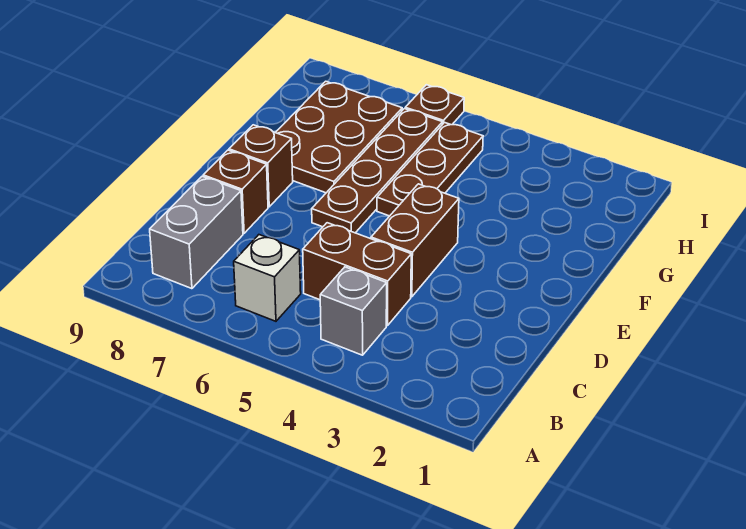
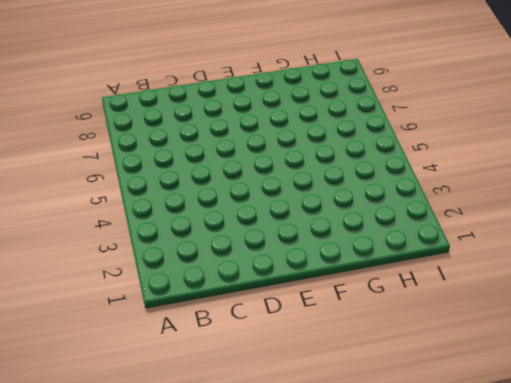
none -> grey 1x1 brick [320,267,387,355]
none -> white 1x1 brick [234,235,301,321]

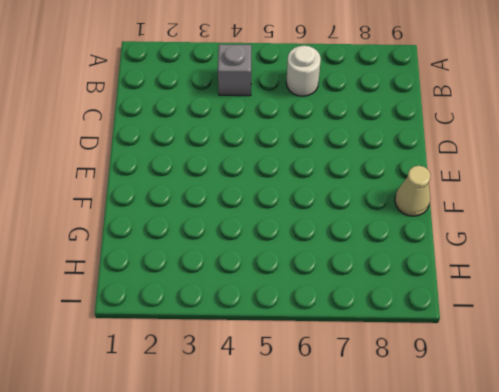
white 1x1 round brick [286,46,321,96] -> white 1x1 brick [234,235,301,321]
tan 1x1 cone [395,166,431,216] -> none
none -> grey 1x2 brick [150,176,243,289]
none -> brown 1x2 brick [303,223,411,326]

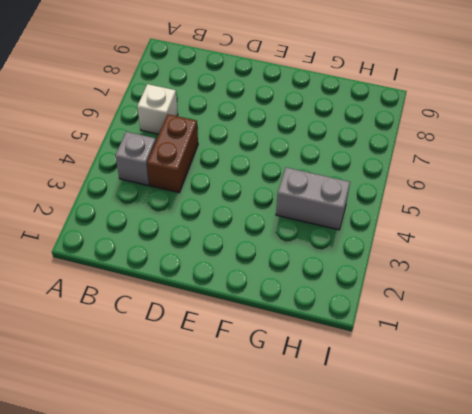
grey 1x2 brick [276,168,350,230] -> grey 1x2 brick moved to [150,176,243,289]
none -> brown 1x2 brick [371,184,459,297]
none -> brown 1x1 brick [203,150,268,233]

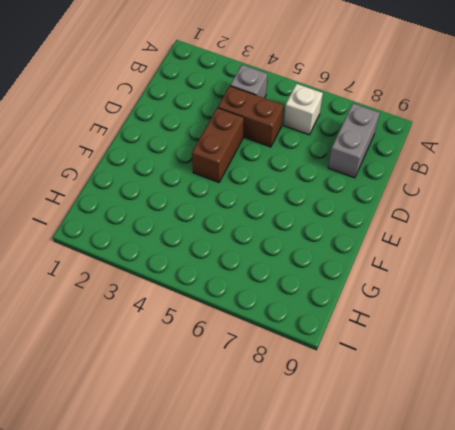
none -> brown 1x1 brick [203,150,268,233]
none -> brown 1x4 plate [312,109,442,233]

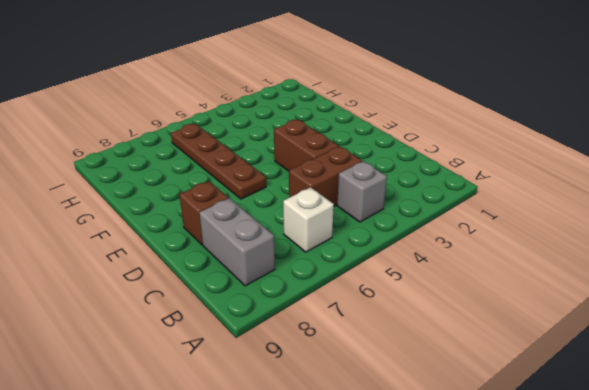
none -> brown 1x1 brick [229,125,293,207]
none -> brown 1x3 plate [377,123,483,216]

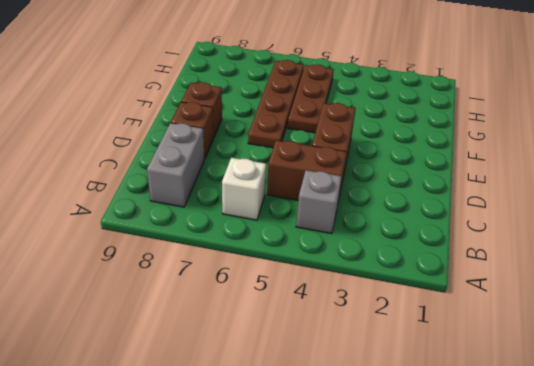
none -> brown 2x3 plate [276,81,402,193]
none -> brown 1x1 plate [405,85,464,125]

